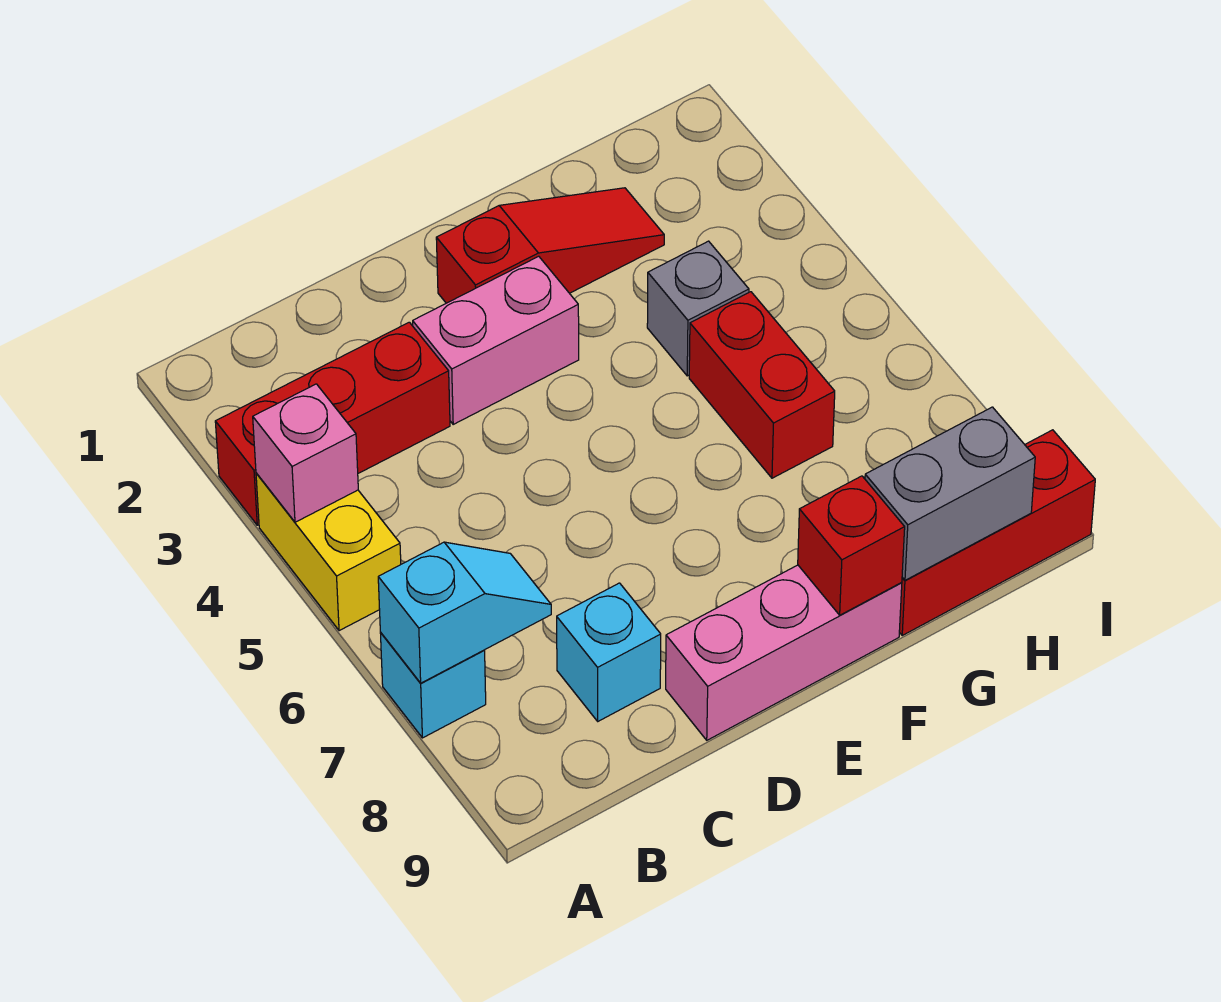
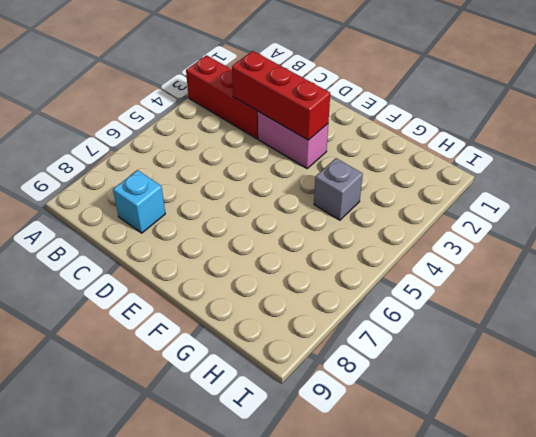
red 1x3 brick [232,51,330,140] -> red 1x3 brick moved to [899,430,1095,635]
none -> yellow 1x2 brick [256,473,401,631]
none -> cyan 1x1 brick [380,633,486,738]
none -> pink 1x3 brick [666,565,902,740]

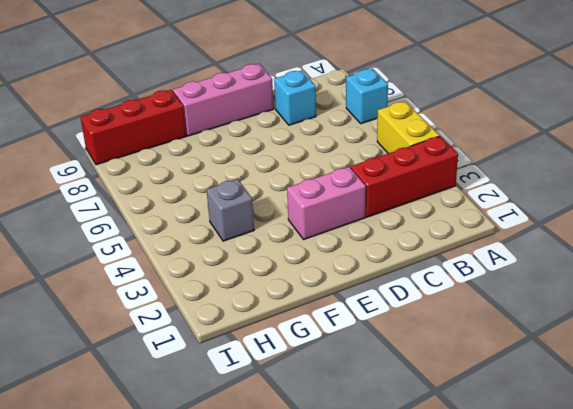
none -> red 1x3 slope [436,188,664,303]
none -> red 1x2 brick [689,292,835,478]
none -> pink 1x1 brick [253,384,358,522]

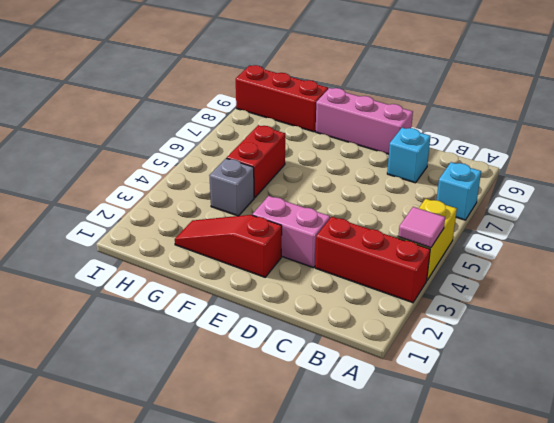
pink 1x1 tile [398,207,445,248] -> pink 1x1 brick [253,384,358,522]
none -> cyan 1x2 slope [378,542,551,683]
none -> red 1x1 brick [798,476,905,615]
none -> grey 1x2 brick [865,407,1035,580]

